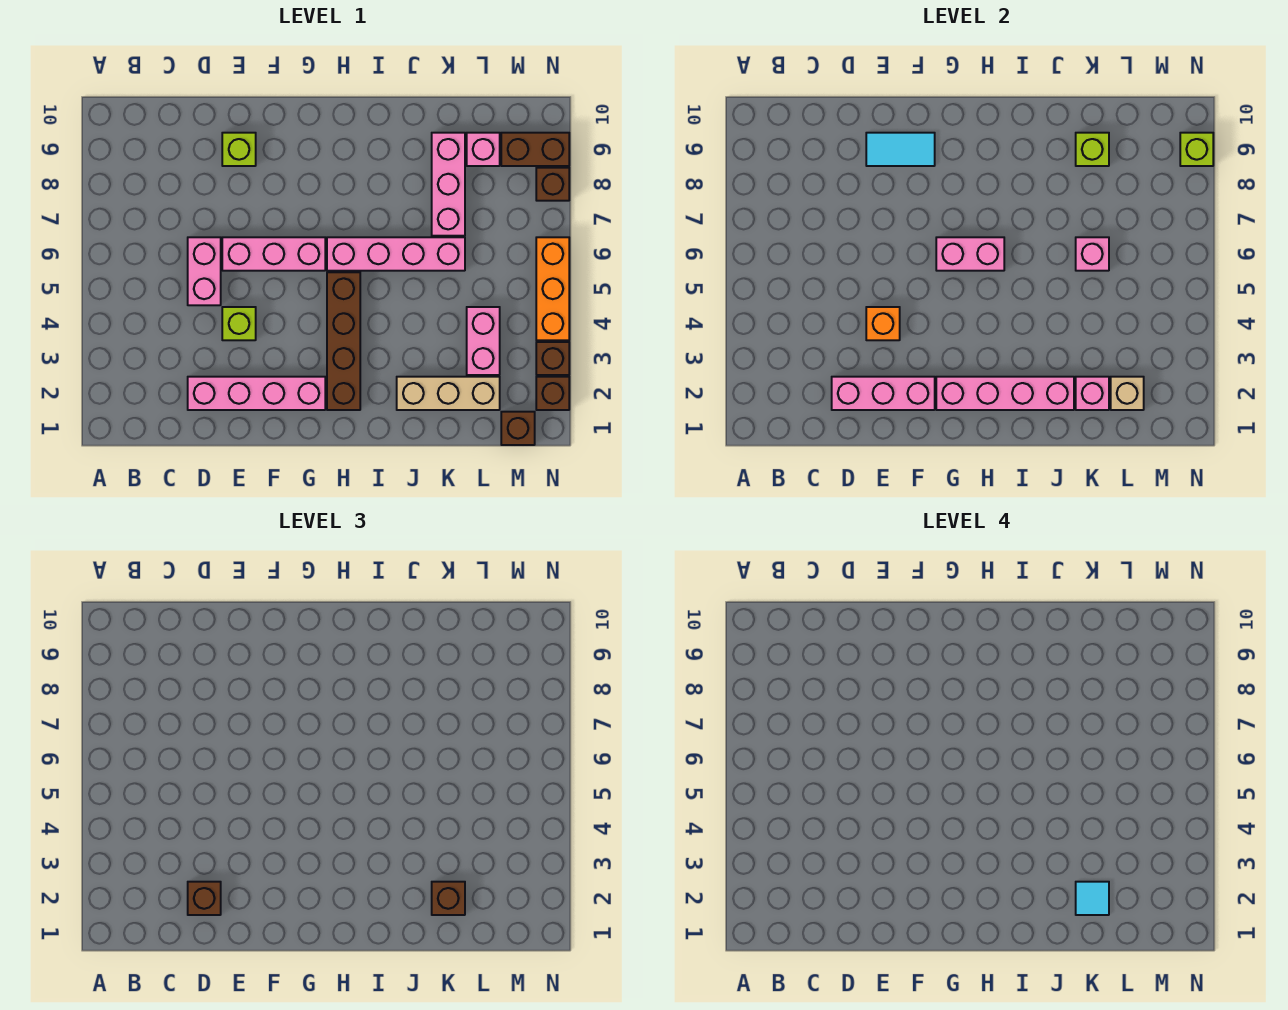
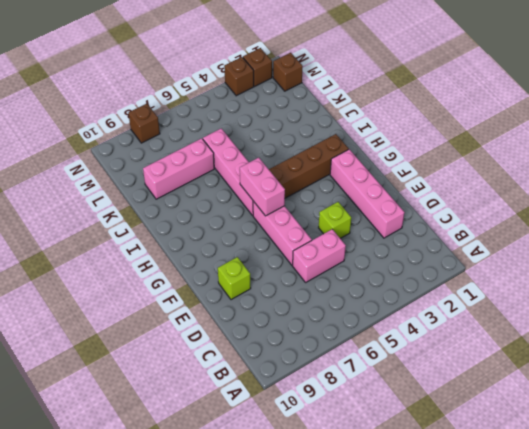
none -> tan 1x3 brick [397,377,500,410]
none -> pink 1x2 brick [467,307,500,375]
none -> pink 1x1 brick [467,133,500,166]
none -> brown 1x2 brick [501,133,569,166]

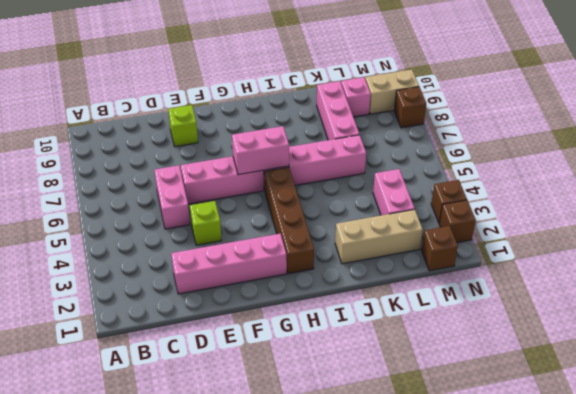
tan 1x2 brick [365,70,419,114] -> brown 1x2 brick [501,133,569,166]
none -> orange 1x3 brick [536,237,569,340]
none -> pink 1x3 brick [832,377,935,410]
none -> orange 1x1 brick [866,307,900,340]
none -> cyan 1x2 tile [866,133,935,166]

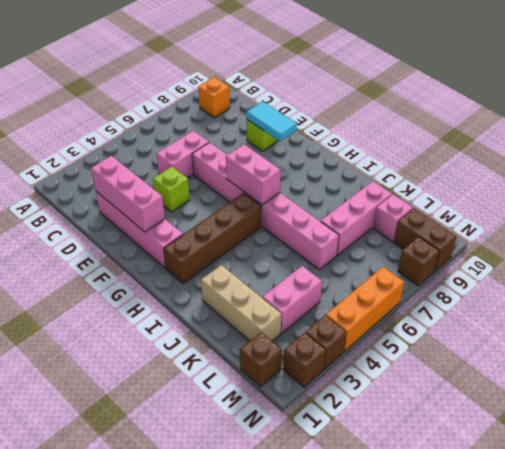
orange 1x1 brick [198,77,230,118] -> orange 1x1 brick moved to [866,307,900,340]
none -> pink 1x4 brick [936,377,1074,410]
none -> pink 1x1 brick [1076,377,1109,410]
none -> pink 1x1 brick [1076,237,1109,271]
none -> lime 1x1 brick [1076,133,1109,166]

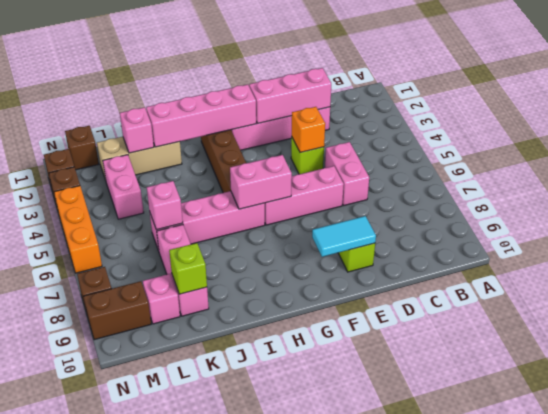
none -> tan 1x1 brick [1111,377,1144,410]
none -> lime 1x1 brick [1180,133,1213,166]
none -> brown 1x1 brick [188,882,221,915]
none -> brown 1x1 brick [432,882,465,915]

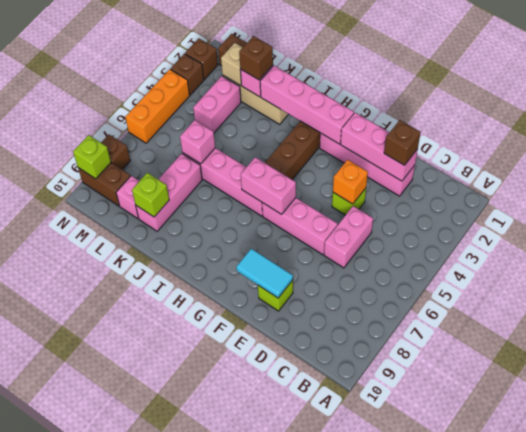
none -> cyan 1x1 tile [1076,882,1109,915]

